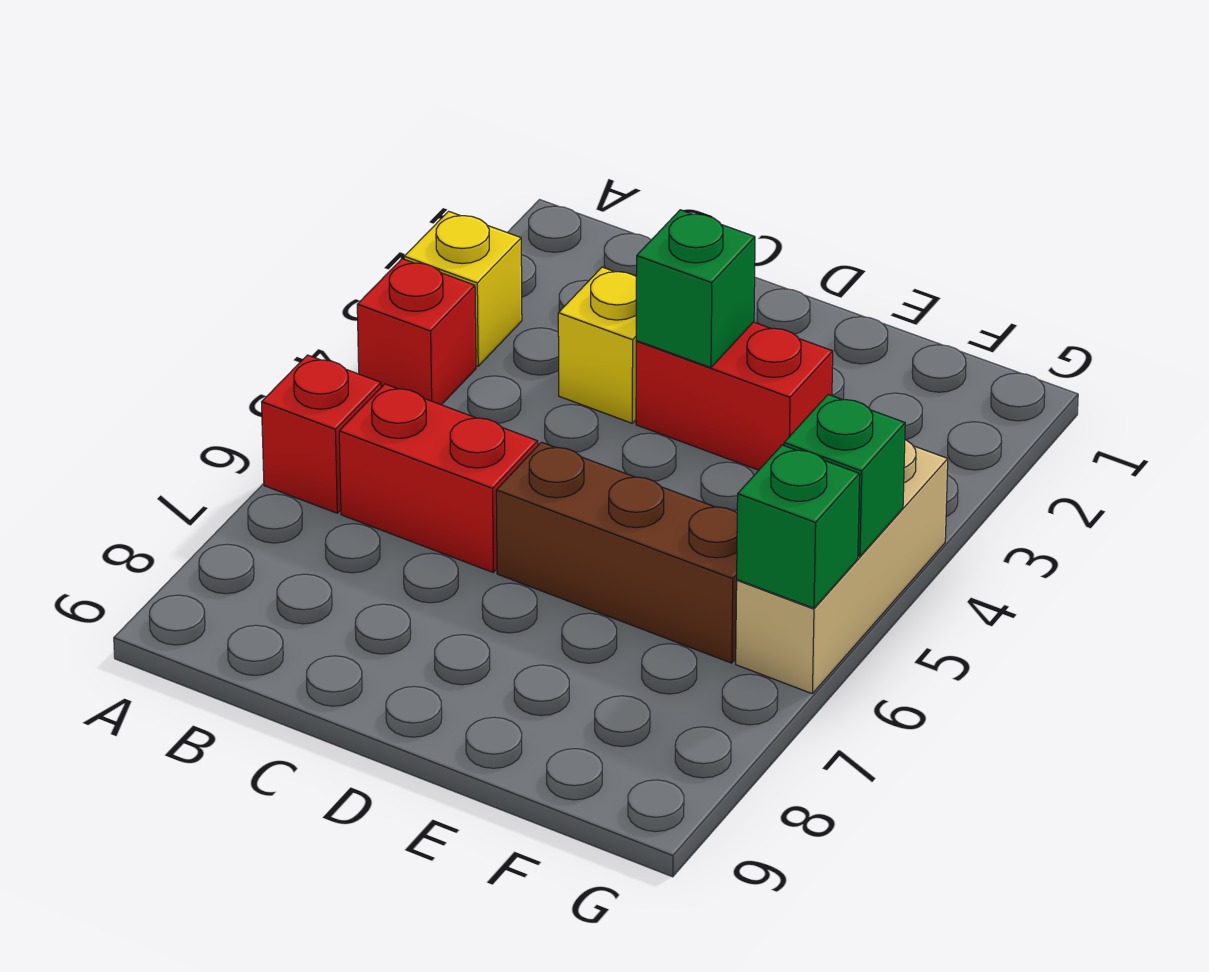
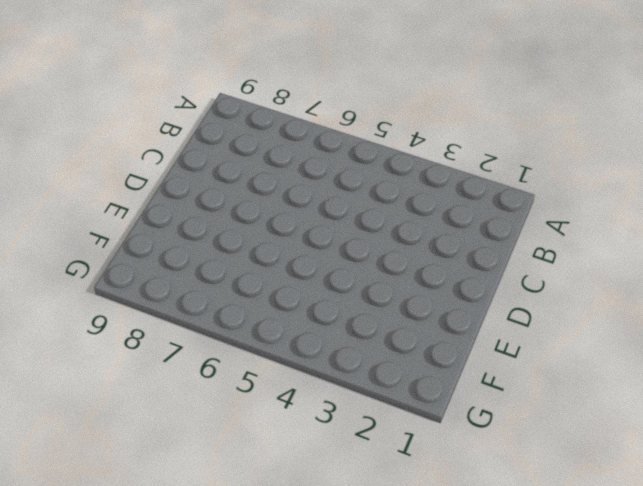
none -> yellow 1x1 brick [404,211,522,366]
none -> red 1x1 brick [357,259,476,405]

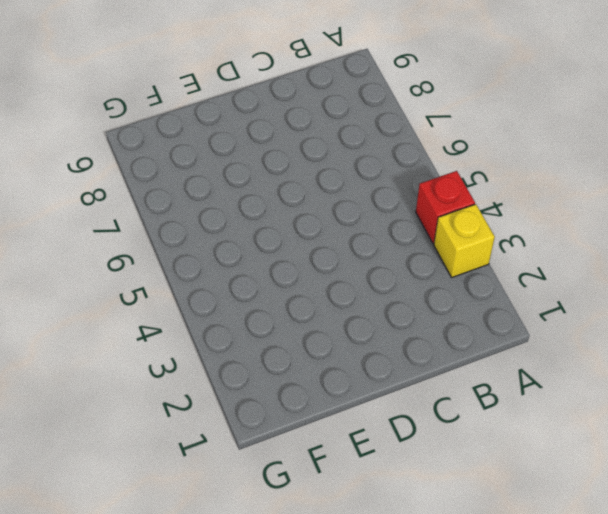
none -> red 1x1 brick [262,355,381,513]
none -> red 1x2 brick [339,384,538,572]

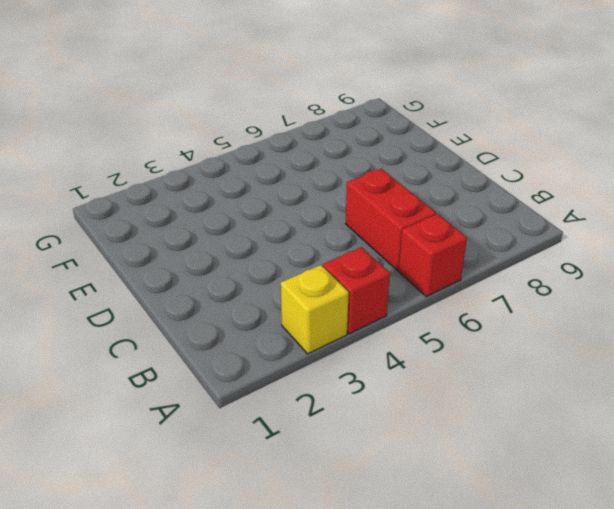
none -> yellow 1x1 brick [558,267,637,423]
none -> red 1x2 brick [636,322,833,470]

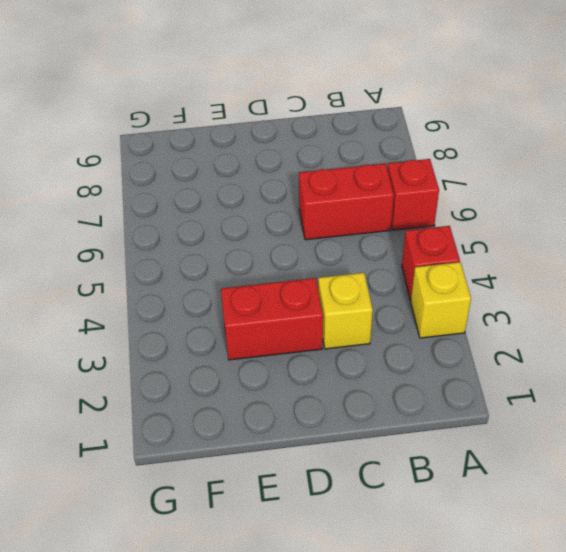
none -> brown 1x3 brick [496,442,737,663]
none -> tan 1x3 brick [736,440,948,693]

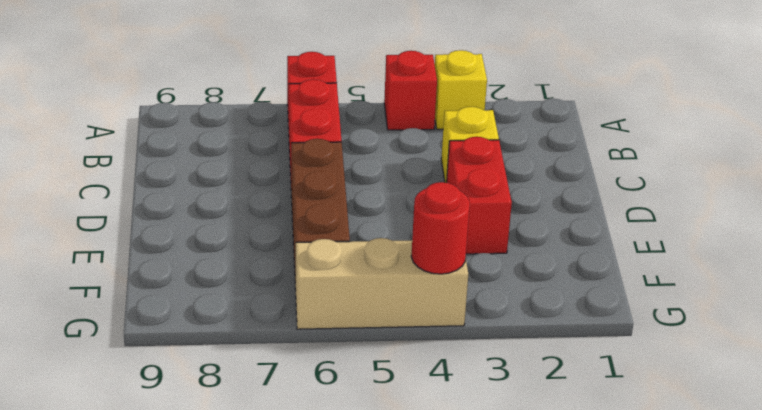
red 1x1 round brick [411,182,470,274] -> none
none -> green 1x1 brick [636,210,755,368]
none -> green 1x1 brick [784,395,905,557]

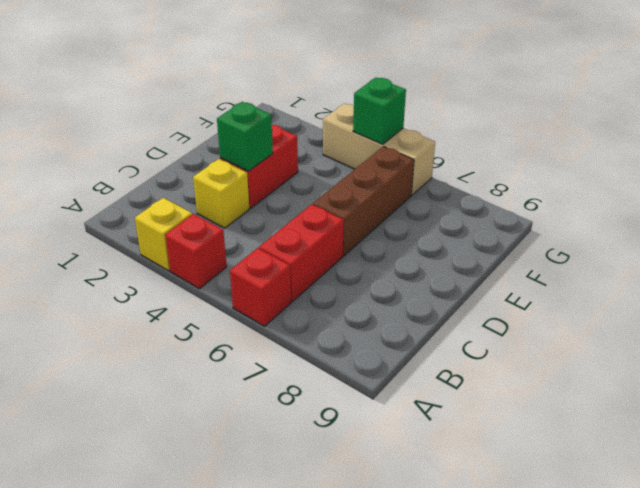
none -> green 1x1 brick [737,445,860,608]

